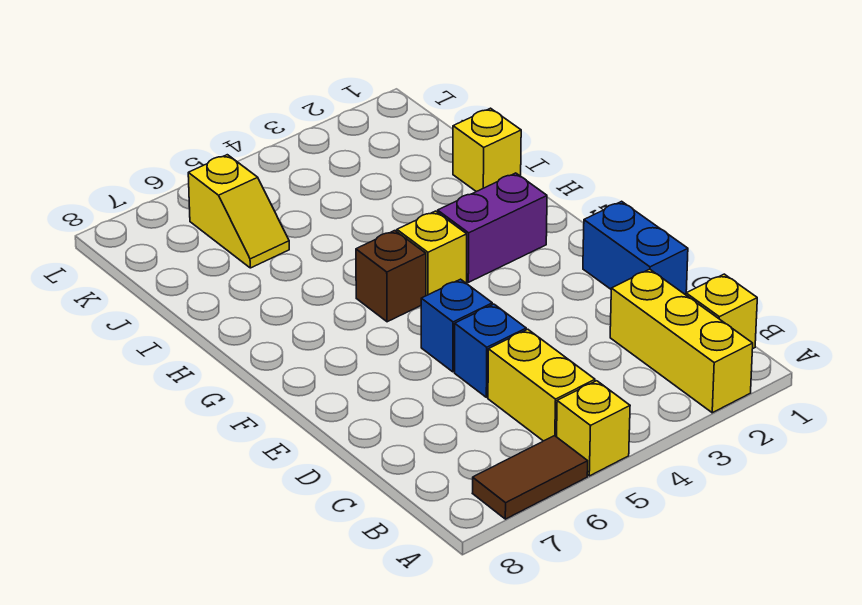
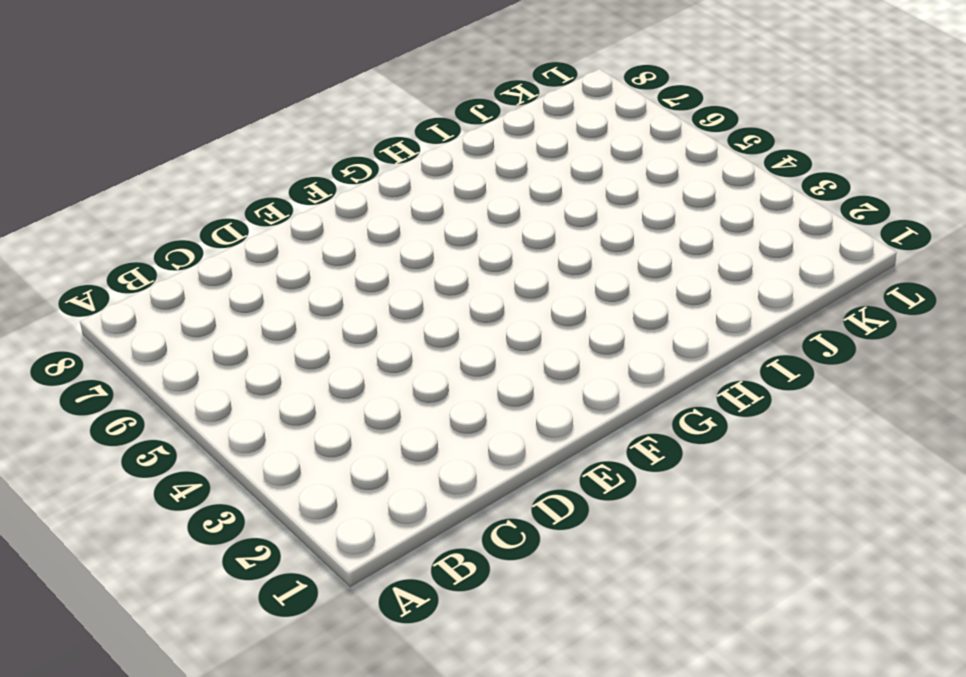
none -> yellow 1x3 brick [610,269,753,413]
none -> yellow 1x1 brick [557,381,630,476]
none -> brown 1x2 tile [472,436,588,519]

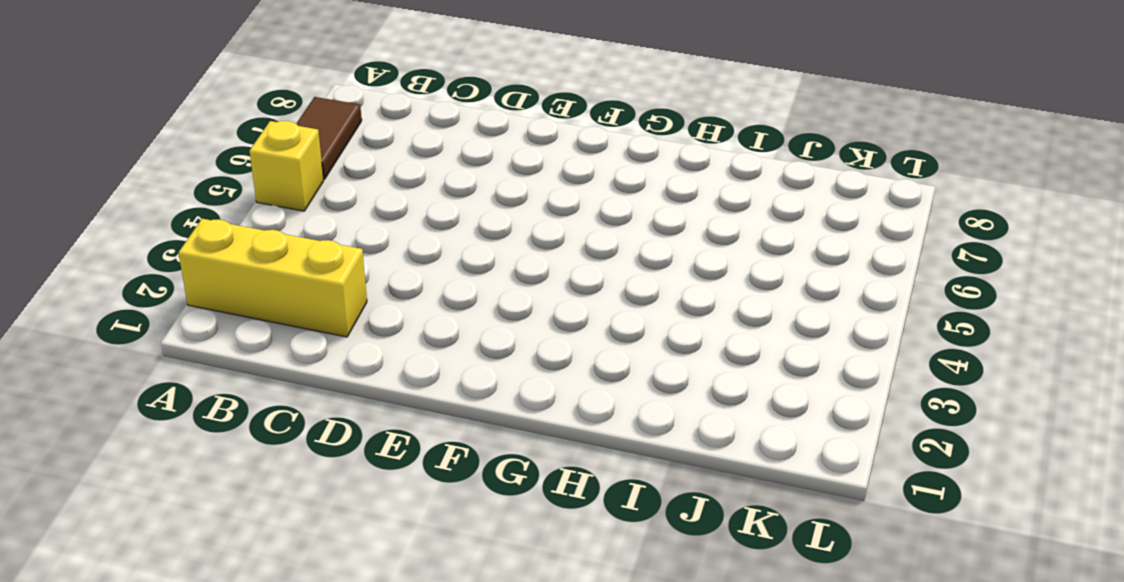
none -> yellow 1x1 brick [686,274,757,348]
none -> yellow 1x2 brick [488,329,595,441]
none -> blue 1x2 brick [583,201,688,295]

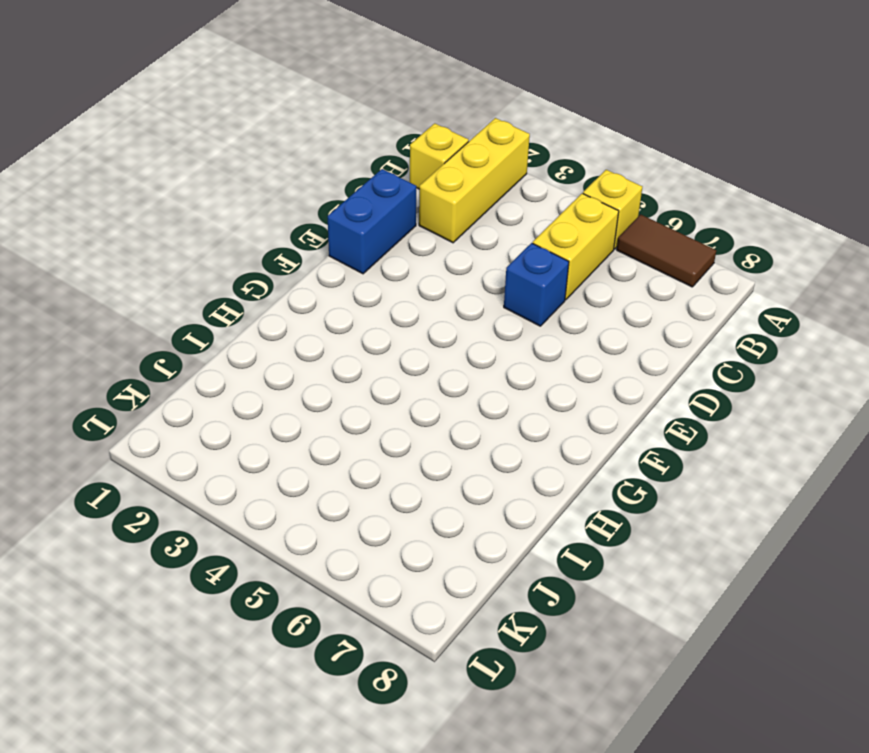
none -> blue 1x1 brick [421,279,492,372]
none -> purple 1x2 brick [438,173,547,282]
none -> yellow 1x1 brick [397,211,467,296]

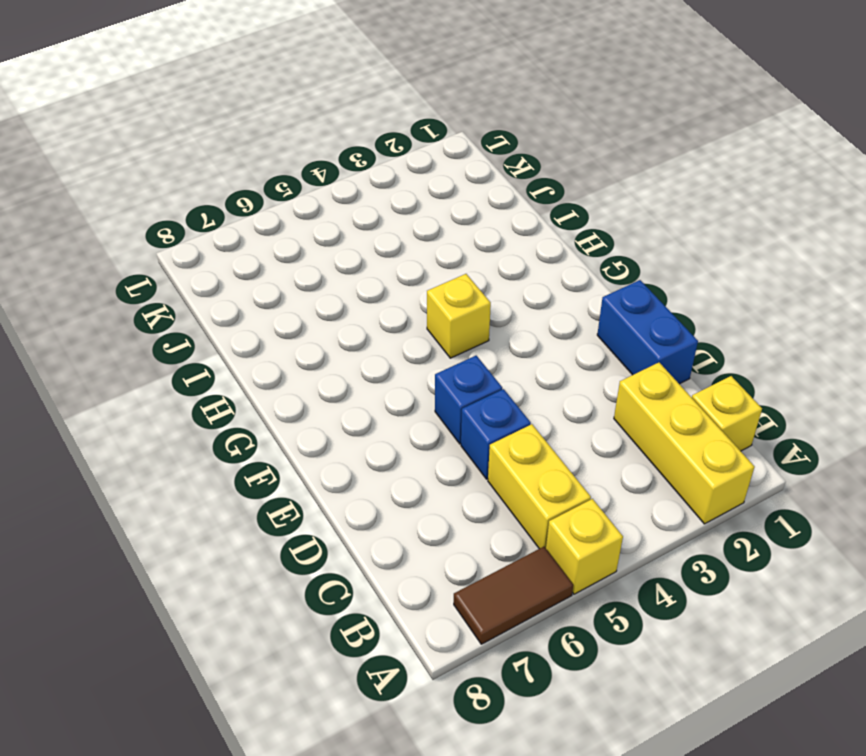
none -> purple 1x2 brick [438,173,547,282]
none -> brown 1x1 brick [356,231,426,322]
none -> yellow 1x1 brick [453,108,521,192]

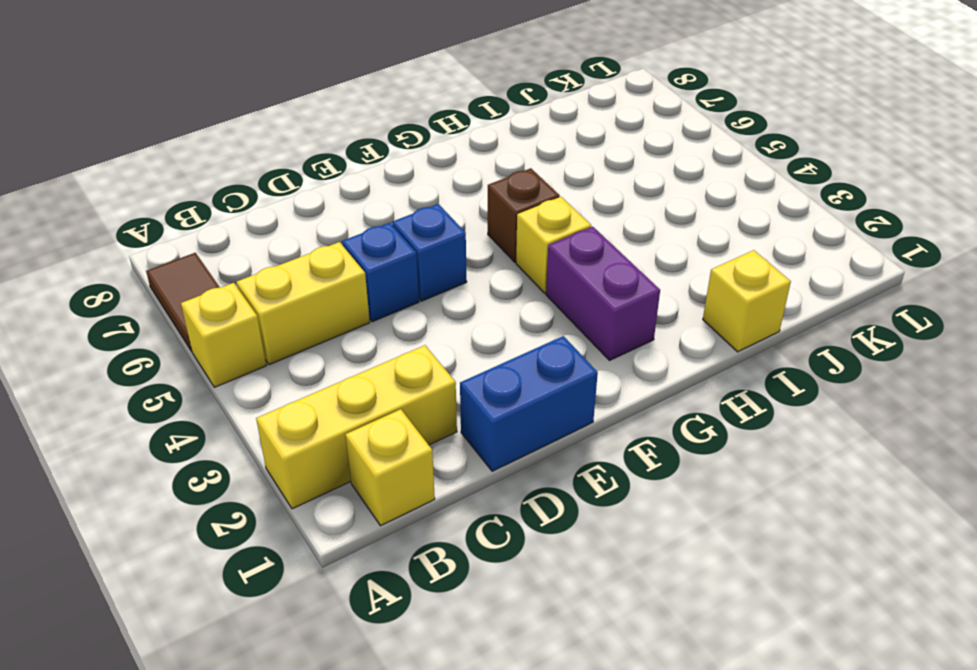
none -> yellow 1x2 slope [188,155,289,268]

